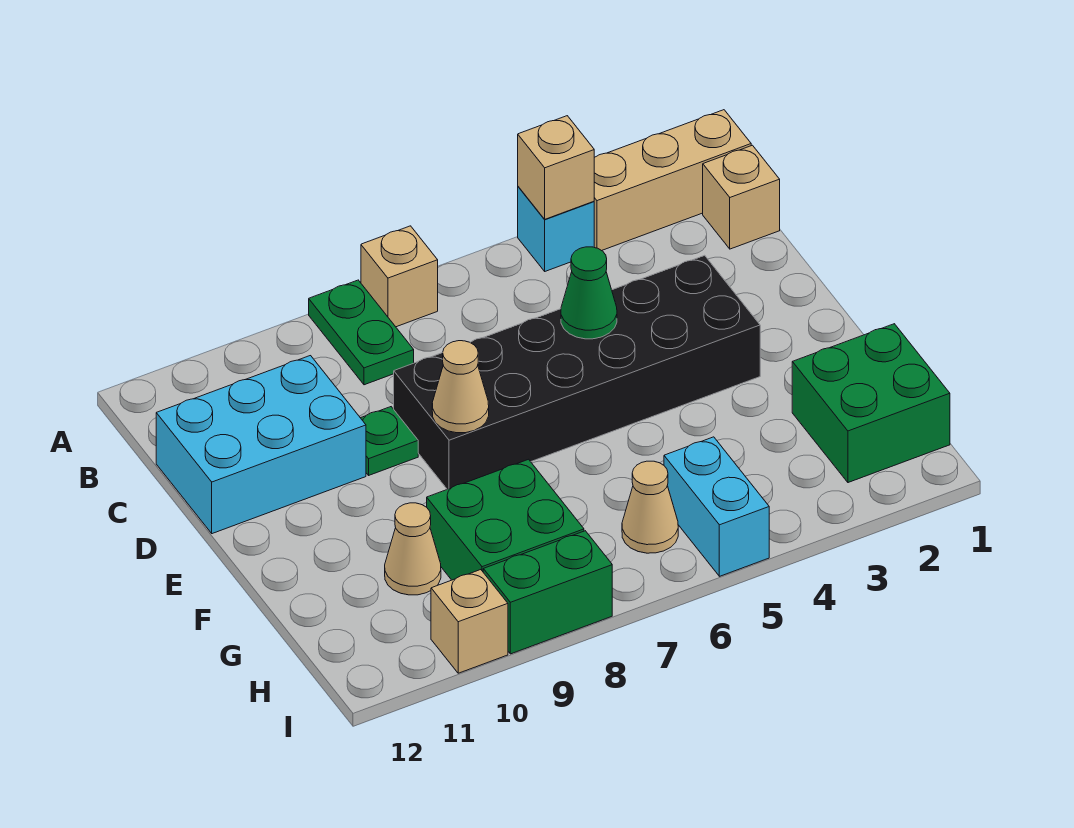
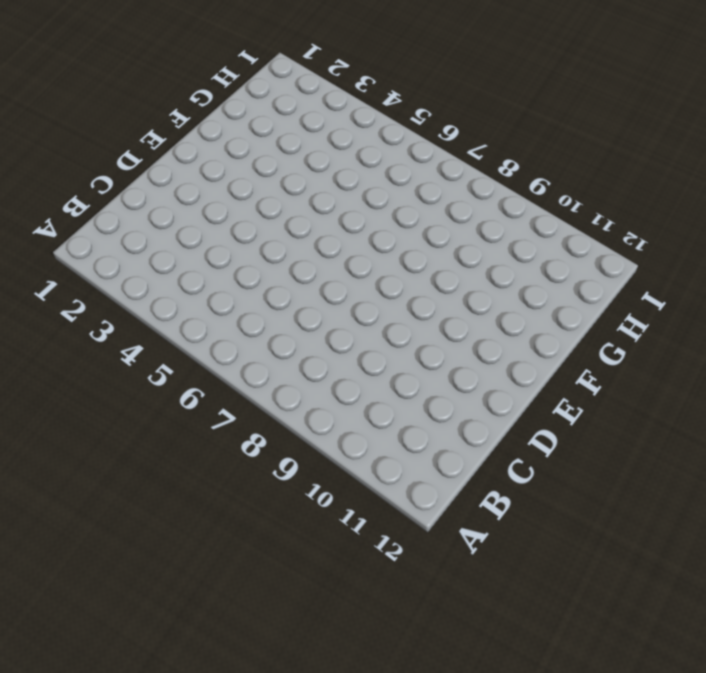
none -> tan 1x3 brick [594,110,751,251]
none -> cyan 1x1 brick [518,187,594,271]
none -> tan 1x1 brick [361,226,438,327]

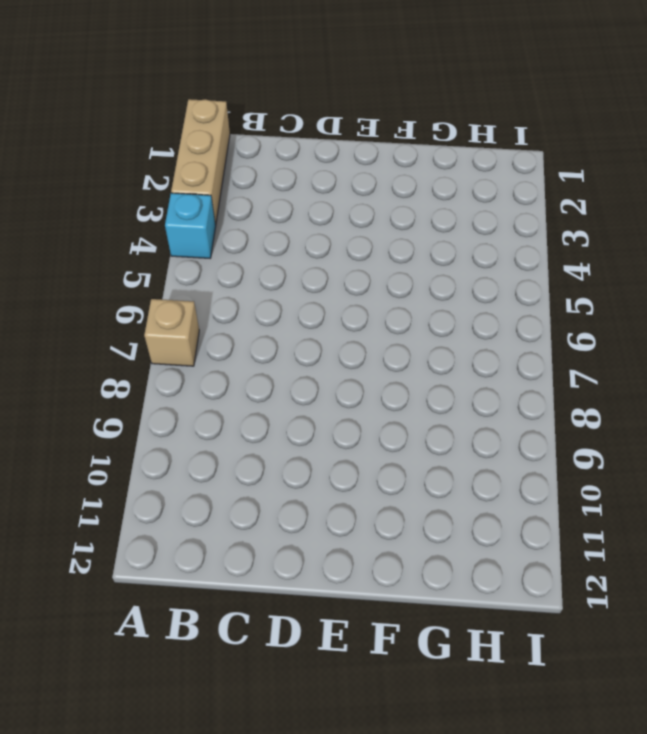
none -> green 1x2 plate [309,280,414,385]
none -> tan 1x1 brick [703,145,780,249]
none -> cyan 2x3 brick [156,356,366,534]

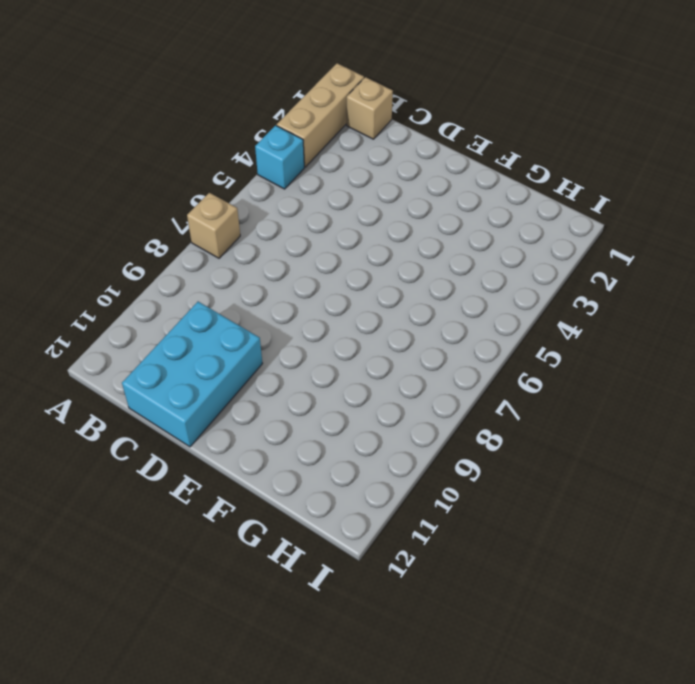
none -> green 1x2 plate [309,280,414,385]
none -> black 2x6 brick [394,255,760,489]
none -> green 1x1 plate [361,407,418,475]

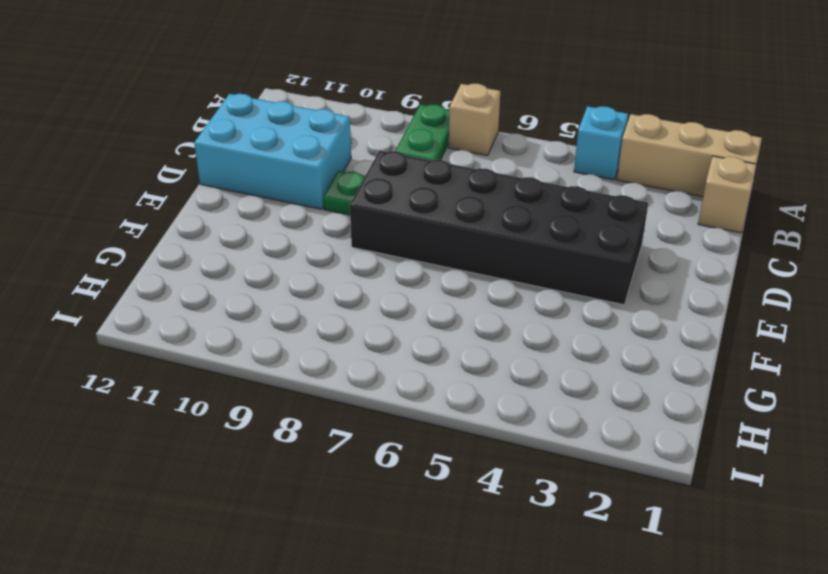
none -> green 2x2 brick [792,324,950,483]
none -> green 2x2 brick [427,459,584,580]
none -> tan 1x1 cone [385,503,441,595]

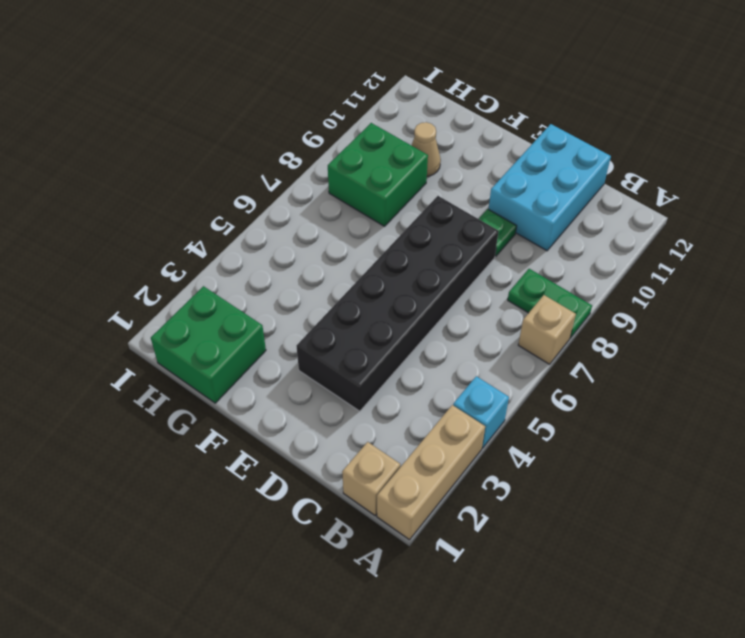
none -> cyan 1x2 brick [664,437,769,576]
none -> tan 1x1 cone [622,461,678,553]
none -> green 1x2 brick [483,531,612,654]

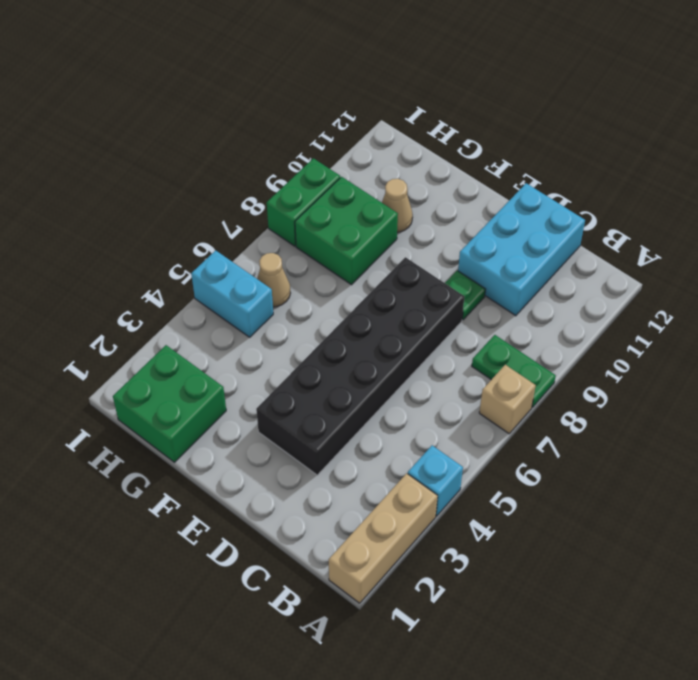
none -> tan 1x1 brick [703,145,780,249]
none -> tan 1x1 brick [431,570,508,673]
none -> tan 1x1 brick [518,116,594,219]

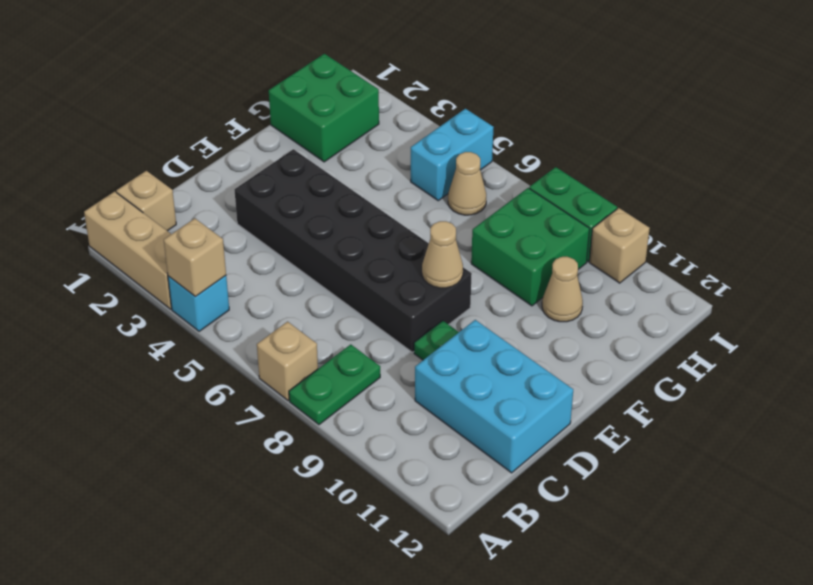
none -> green 1x1 cone [561,247,617,339]

